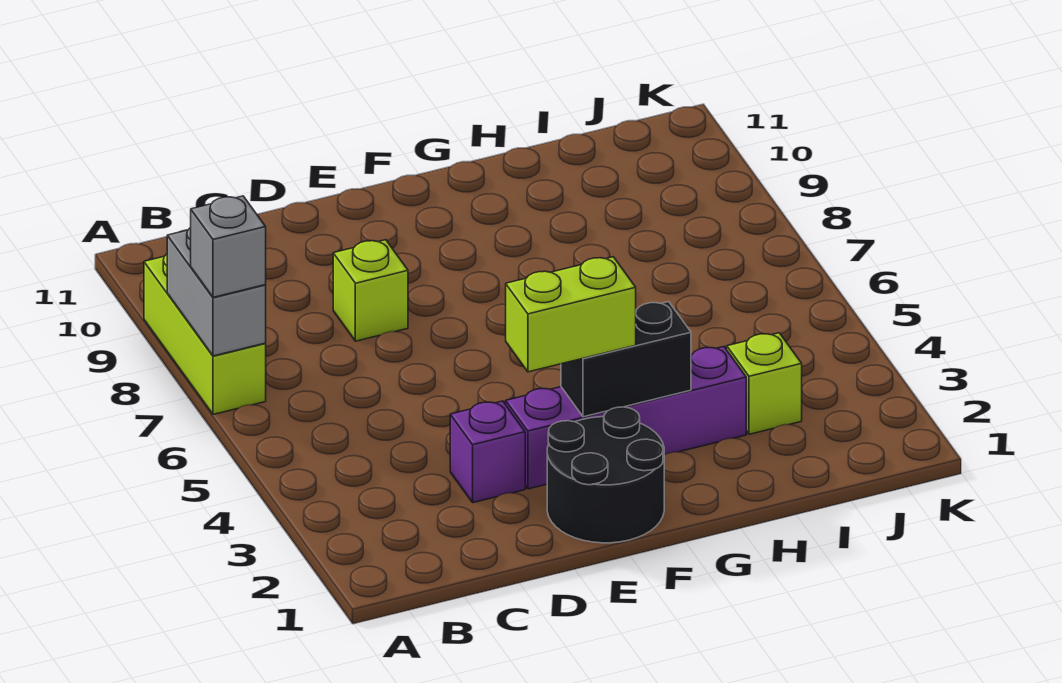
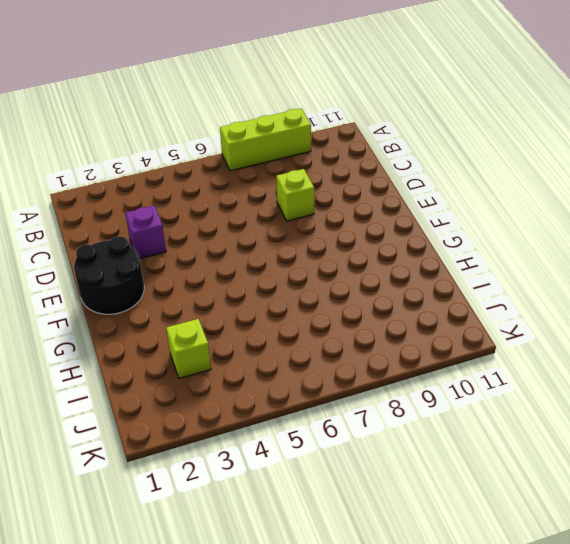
none -> purple 1x4 brick [506,347,746,489]
none -> grey 1x2 brick [167,227,266,356]

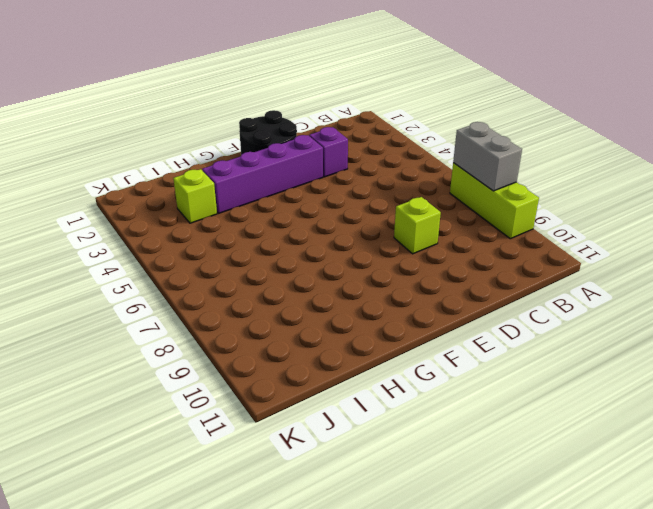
none -> black 1x2 brick [561,302,691,417]
none -> grey 1x1 brick [191,196,266,297]

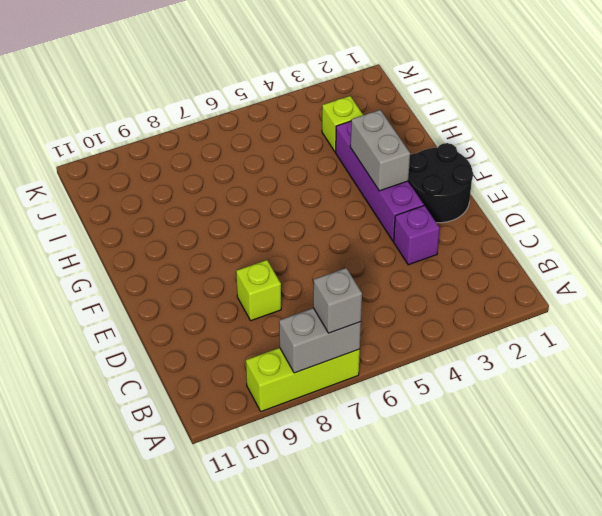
grey 1x2 brick [350,110,410,191] -> black 1x2 brick [561,302,691,417]
none -> lime 1x2 brick [506,257,636,372]

